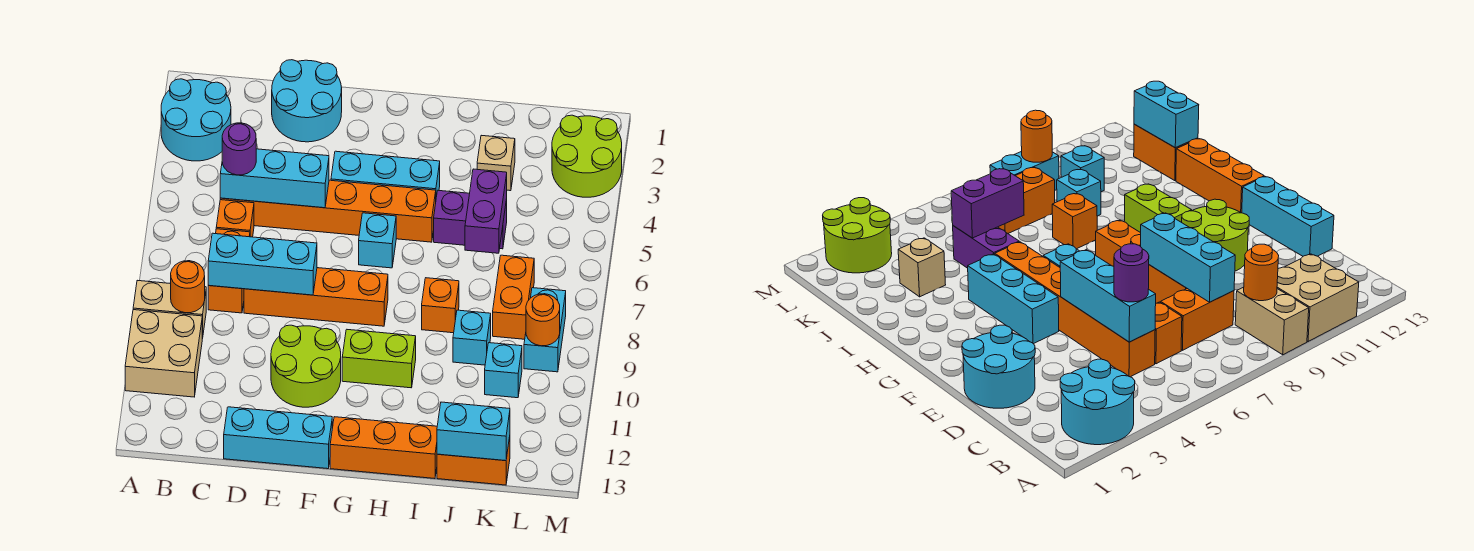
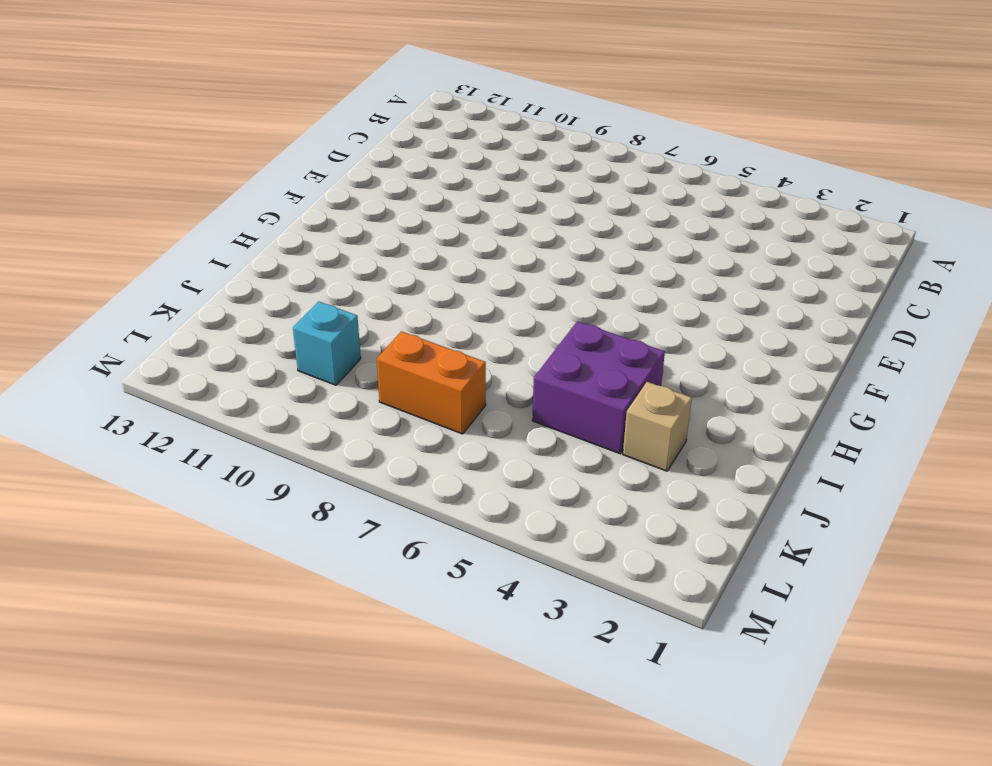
purple 2x2 brick [532,321,665,454] -> purple 1x2 brick [434,190,507,249]
none -> cyan 2x2 round brick [161,79,231,161]
none -> tan 1x2 brick [133,280,206,339]
none -> tan 2x2 brick [125,310,202,397]
none -> orange 1x6 brick [220,180,436,242]

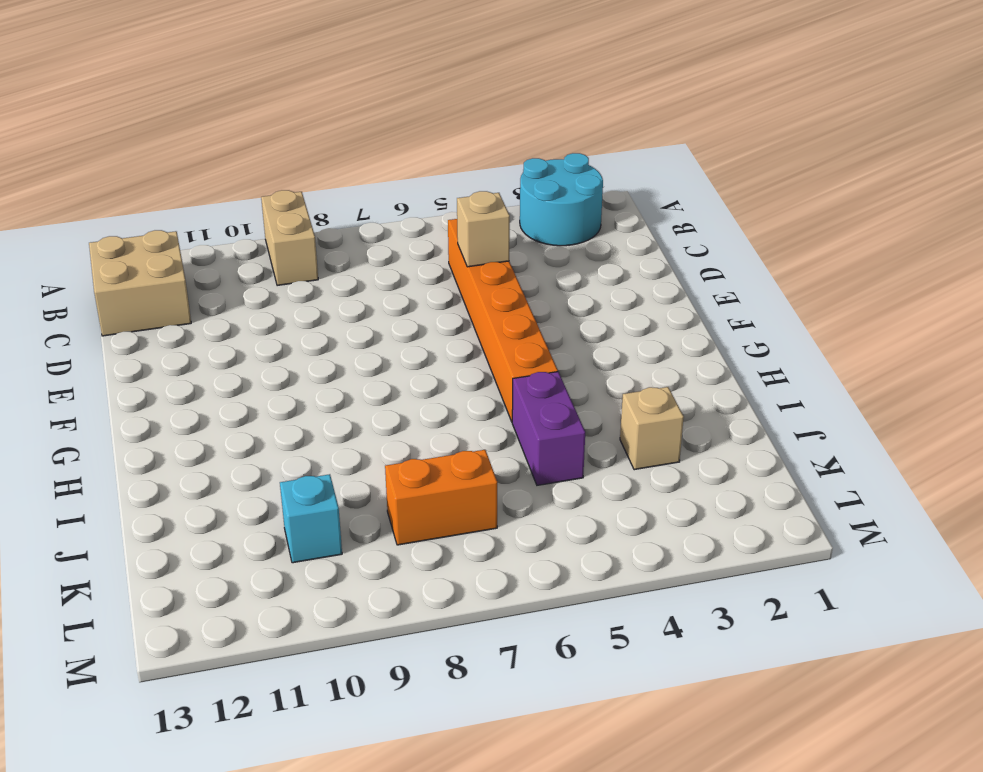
tan 2x2 brick [89,230,191,336] -> tan 2x2 brick moved to [125,310,202,397]
tan 1x1 brick [457,191,510,267] -> cyan 1x3 brick [220,149,329,208]
none -> orange 1x1 brick [216,200,254,237]
none -> orange 1x2 brick [208,229,250,313]
none -> cyan 2x2 round brick [272,60,342,142]
none -> orange 1x4 brick [244,268,388,326]

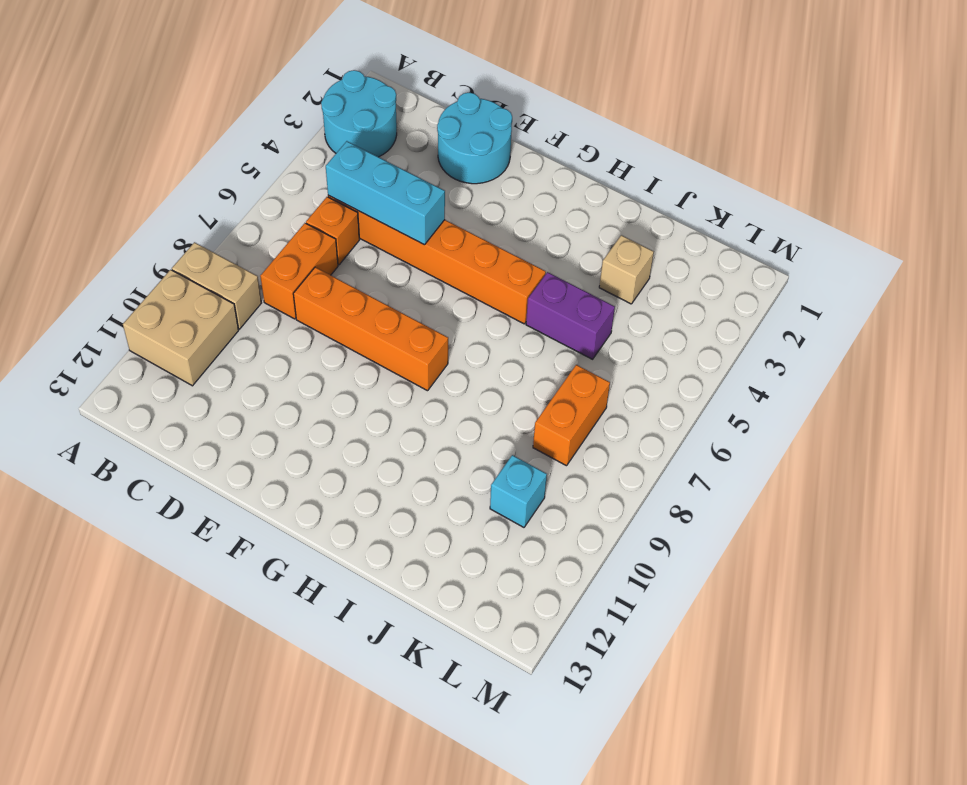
none -> cyan 1x3 brick [224,407,332,469]
none -> lime 2x2 round brick [271,325,341,407]
none -> cyan 1x3 brick [331,151,440,197]
none -> cyan 1x1 brick [359,213,396,268]

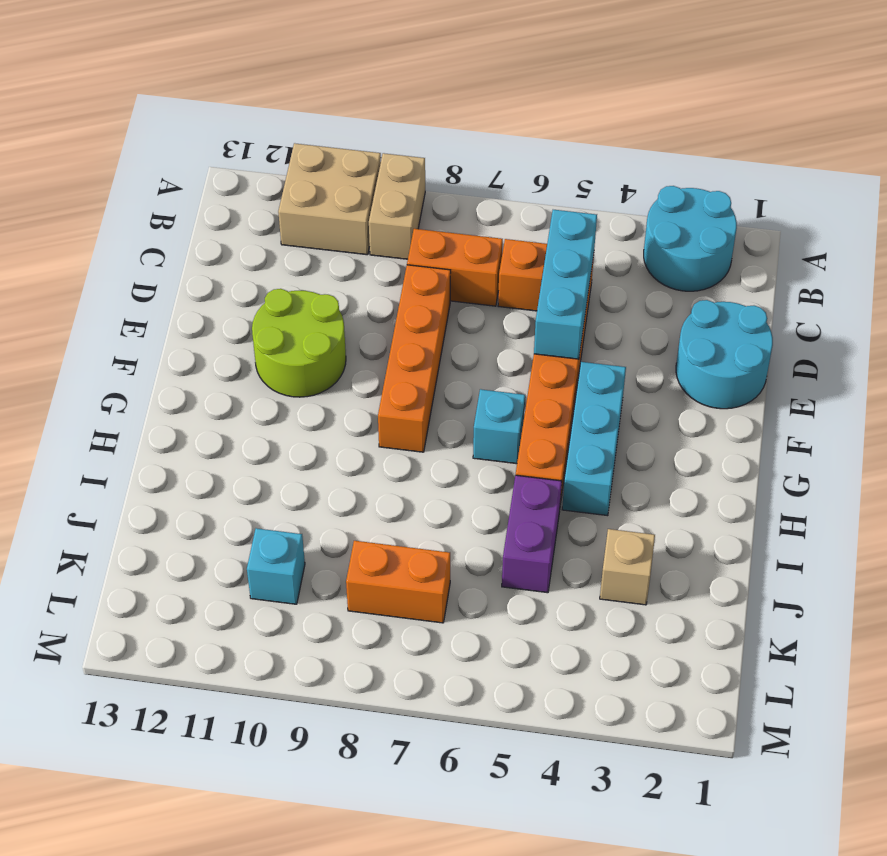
none -> cyan 1x3 brick [224,407,332,469]
none -> lime 1x2 brick [342,330,416,388]
none -> orange 1x3 brick [330,417,437,479]
none -> orange 1x1 brick [422,278,459,333]

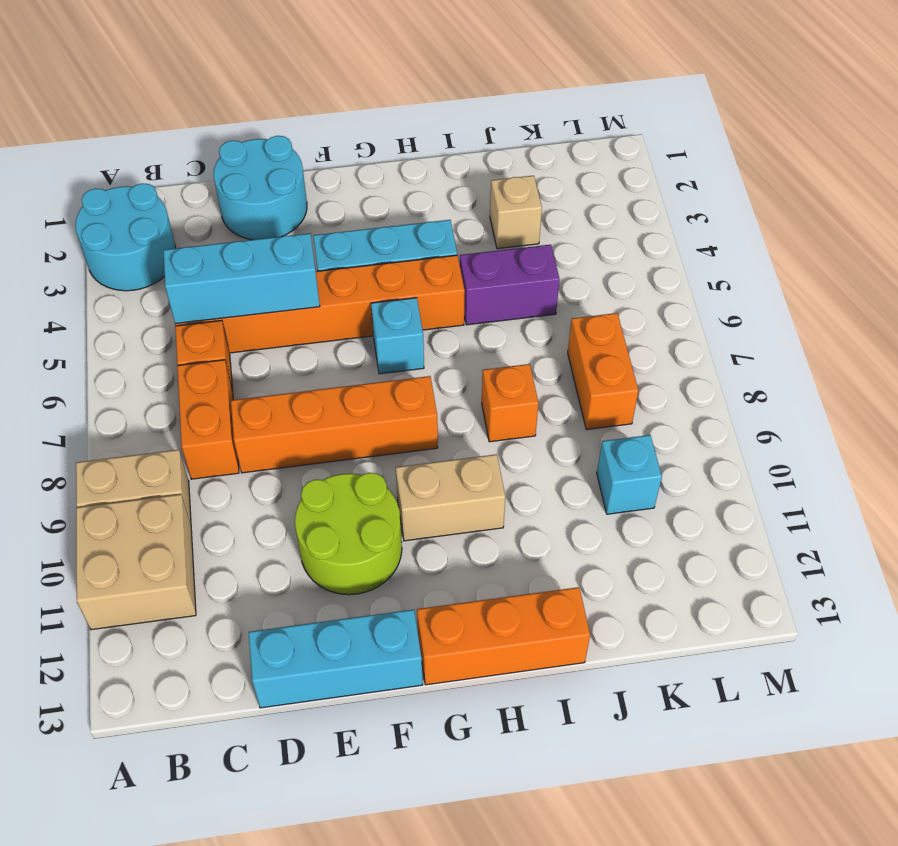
tan 1x2 brick [396,454,505,541] -> lime 1x2 brick [342,330,416,388]
none -> cyan 1x1 brick [453,310,491,365]
none -> orange 1x2 brick [437,437,510,485]
none -> lime 2x2 round brick [552,115,622,197]
none -> cyan 1x2 brick [524,288,566,372]

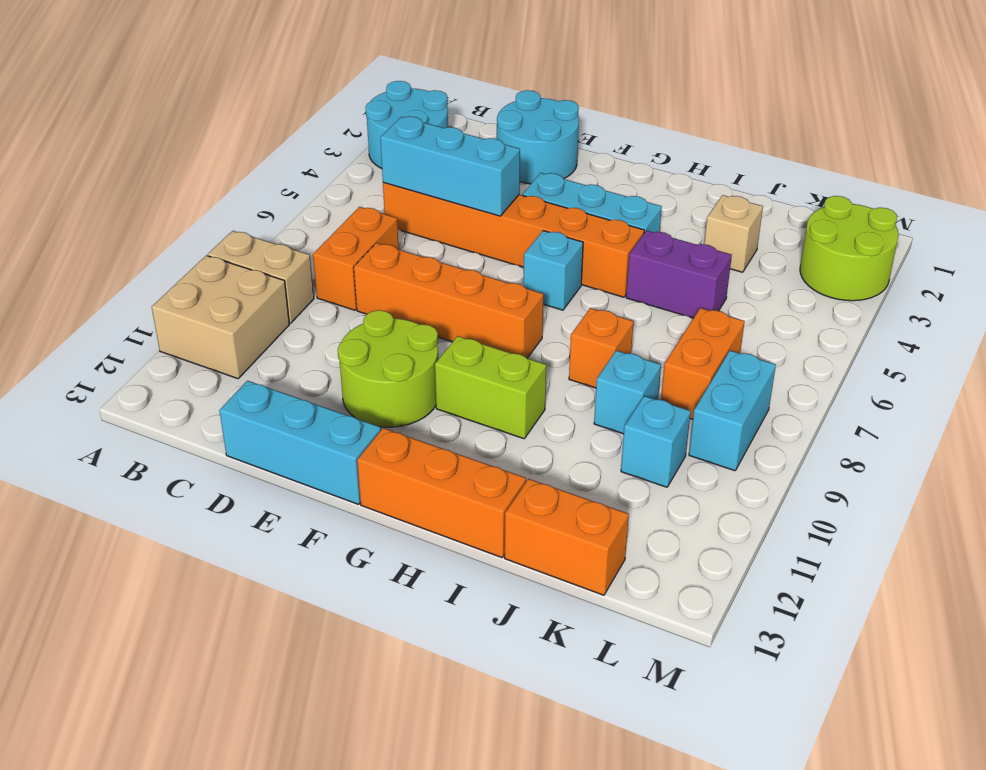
none -> orange 1x1 brick [216,200,254,237]
none -> orange 1x1 round brick [171,261,205,313]
none -> cyan 1x3 brick [208,233,317,295]
none -> purple 1x2 brick [465,169,507,253]

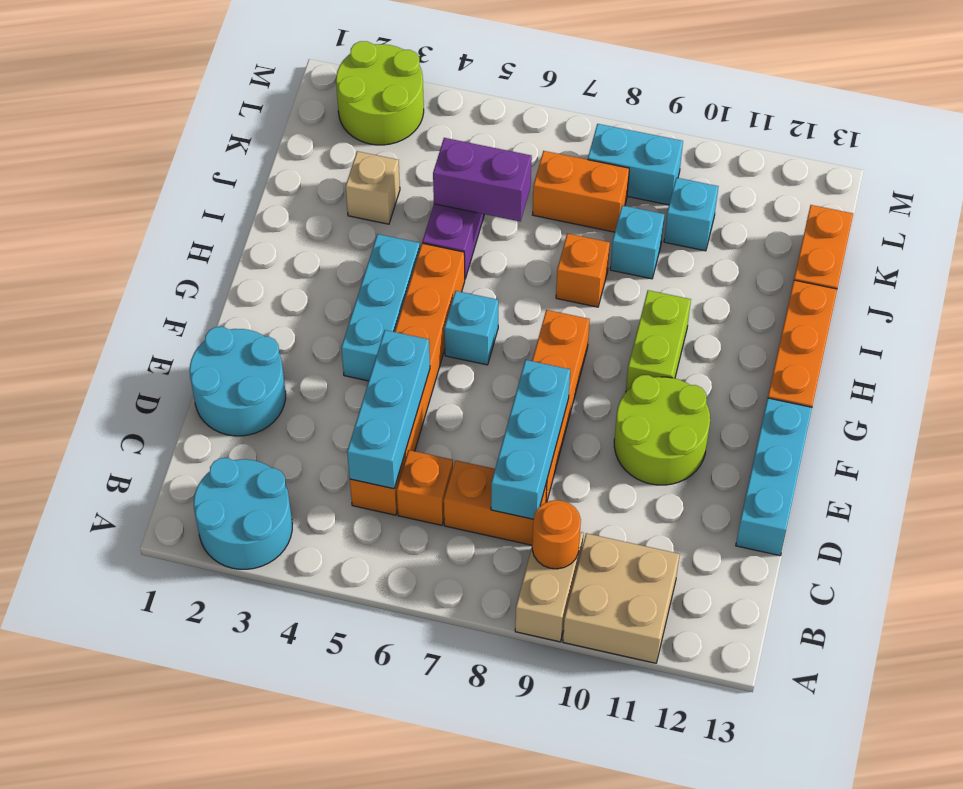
none -> cyan 1x2 brick [437,402,510,461]
none -> orange 1x1 round brick [526,294,560,346]
none -> purple 1x1 round brick [222,123,256,175]

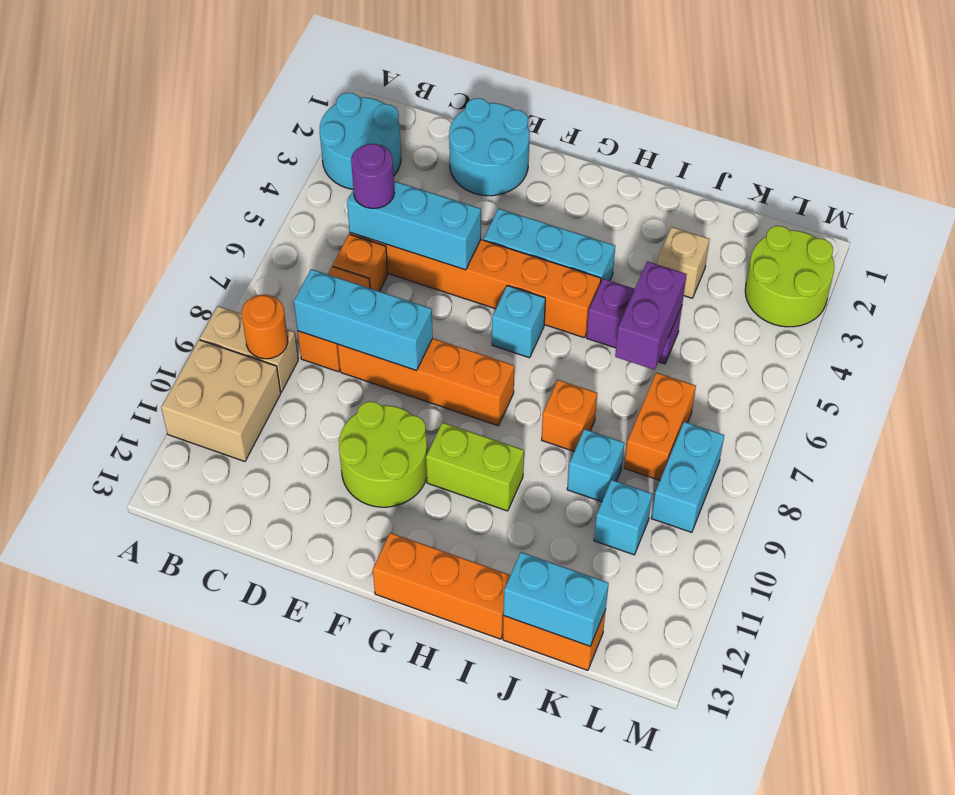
none -> cyan 1x3 brick [224,407,332,469]
none -> orange 1x1 round brick [526,294,560,346]

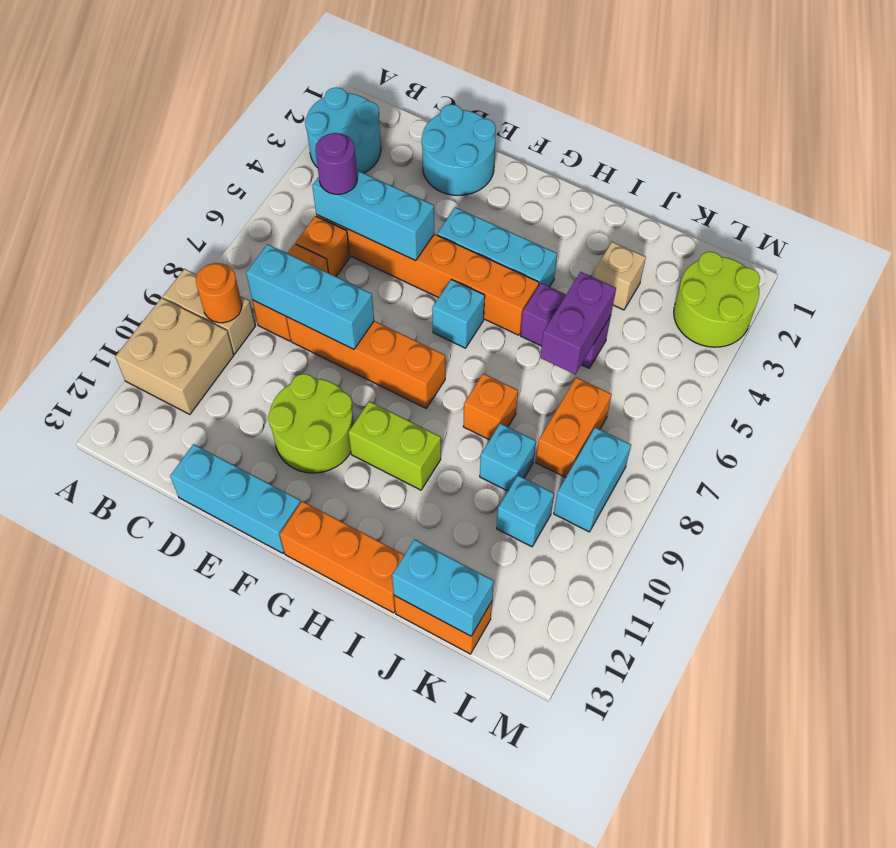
none -> orange 1x1 round brick [526,294,560,346]

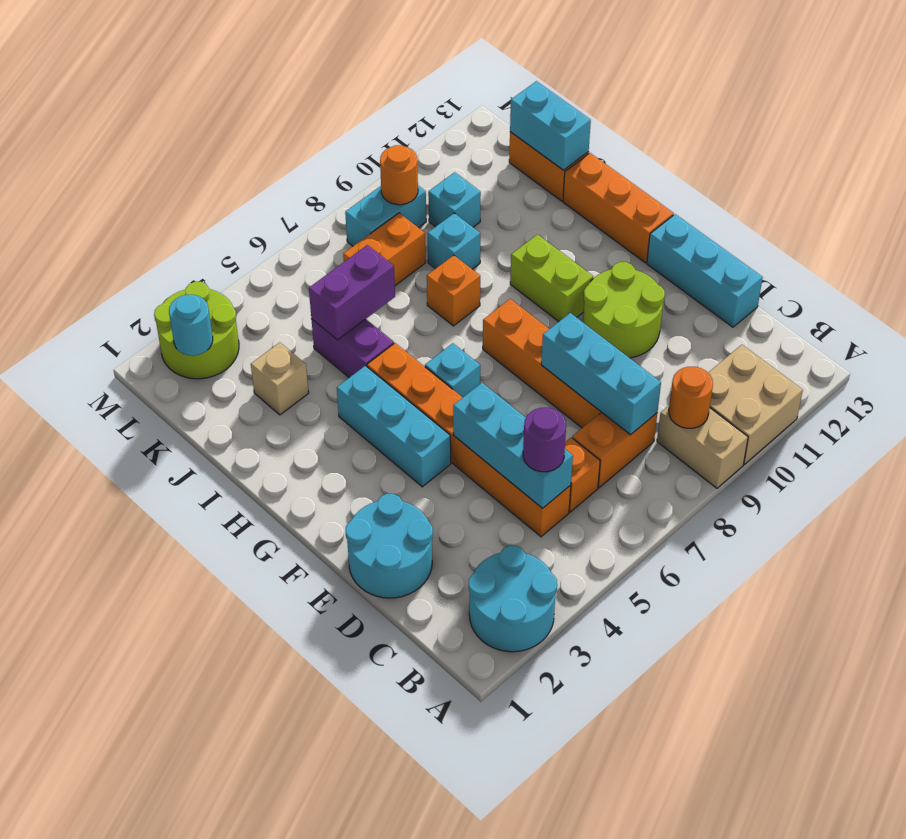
cyan 1x1 round brick [169,295,213,356] -> none

